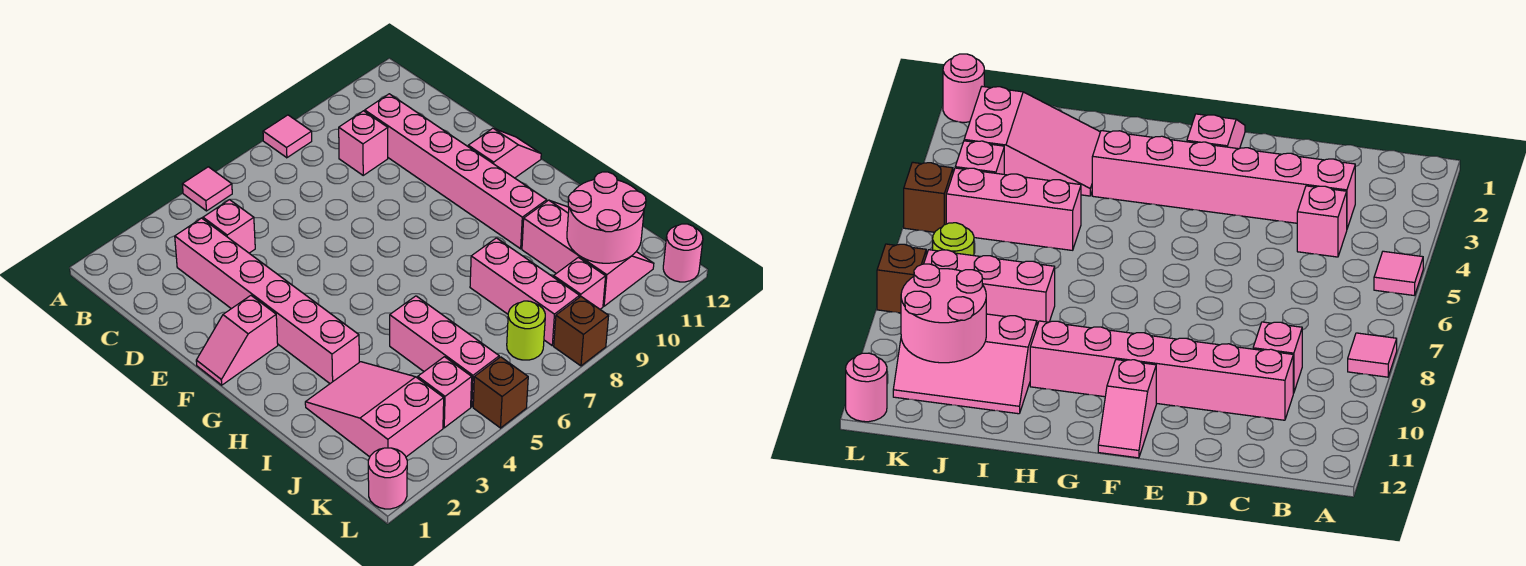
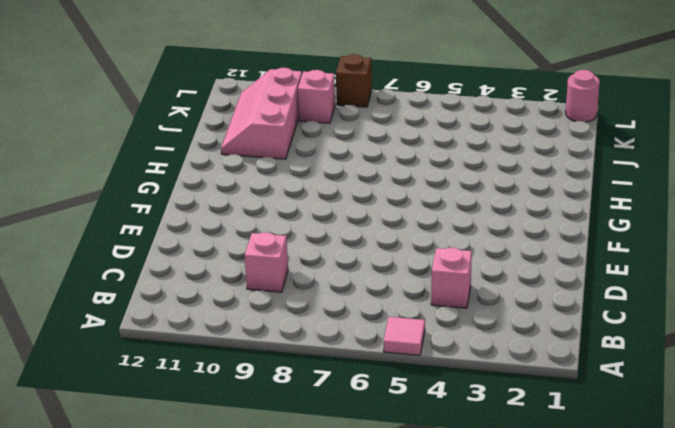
none -> pink 1x1 tile [263,115,312,158]
none -> pink 1x6 brick [175,218,359,383]
none -> pink 1x6 brick [365,94,547,249]

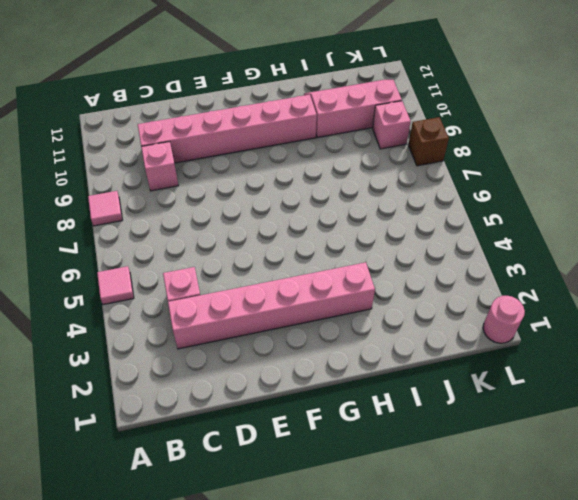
none -> pink 1x2 slope [196,296,278,385]
none -> pink 1x2 slope [468,128,541,178]
none -> pink 2x3 slope [305,362,444,457]

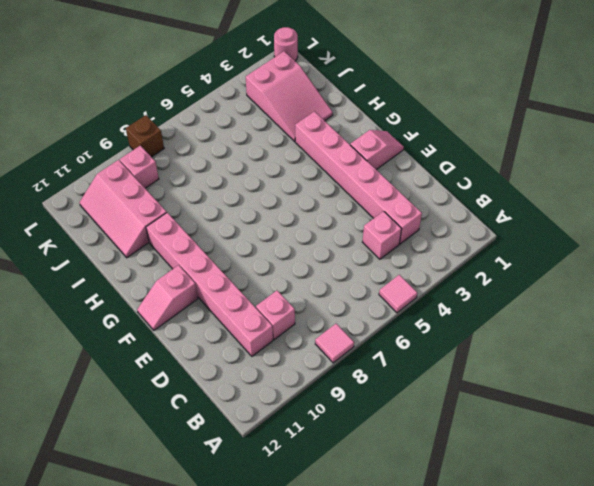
none -> pink 1x3 brick [390,296,499,407]
none -> pink 1x3 brick [470,238,580,346]
none -> pink 1x1 brick [418,357,472,428]

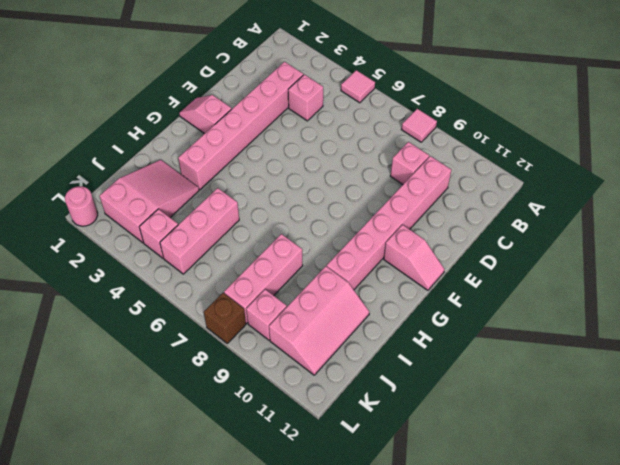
none -> lime 1x1 round brick [507,301,545,360]
none -> brown 1x1 brick [473,357,528,428]
none -> pink 1x1 round brick [663,224,703,282]

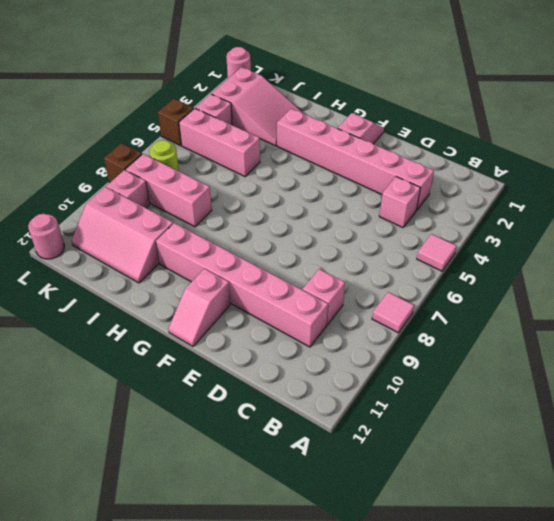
none -> pink 2x2 round brick [567,172,646,263]

